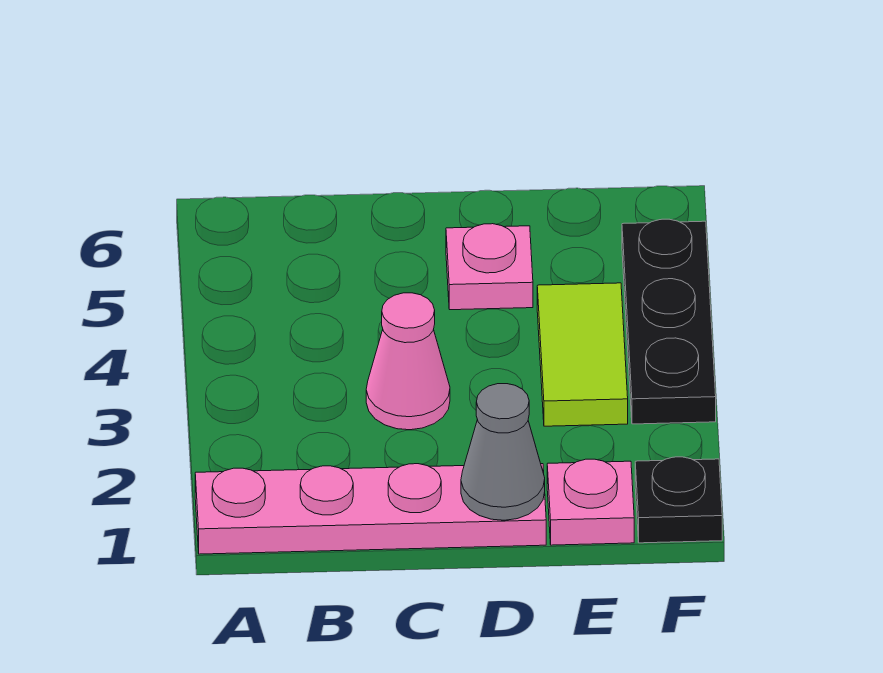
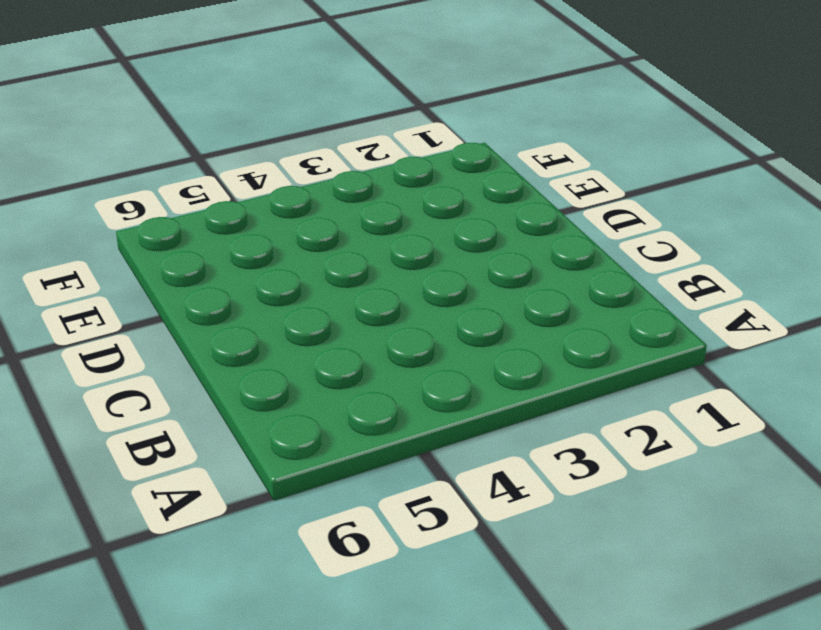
none -> pink 1x4 plate [195,464,546,554]
none -> pink 1x1 cone [366,293,450,430]

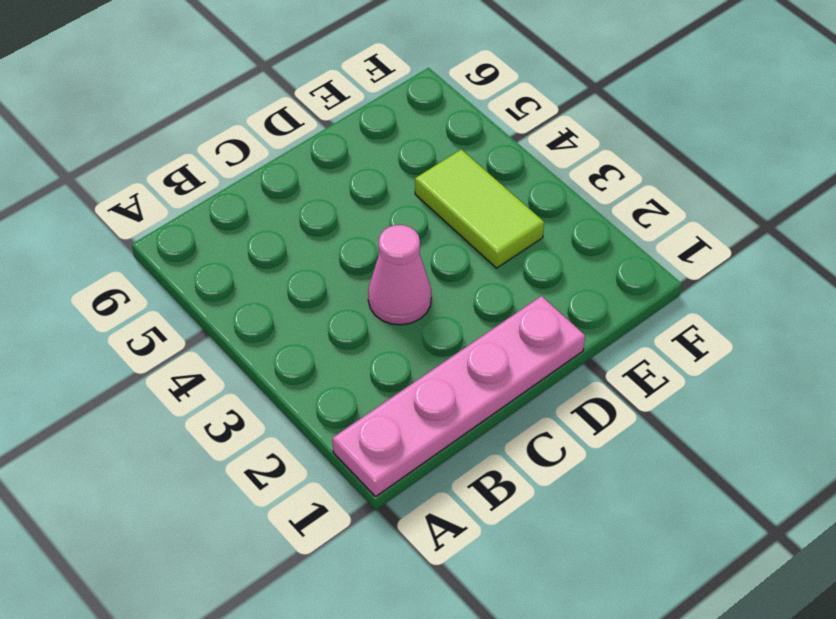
none -> pink 1x1 plate [446,224,533,310]
none -> pink 1x1 plate [547,459,634,545]

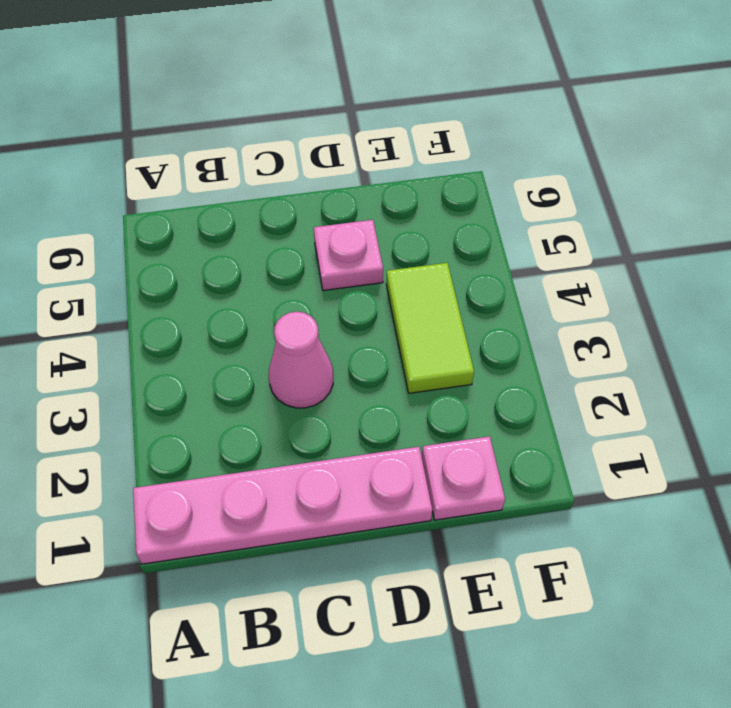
none -> black 1x1 plate [635,457,722,543]
none -> black 1x3 plate [622,219,716,424]

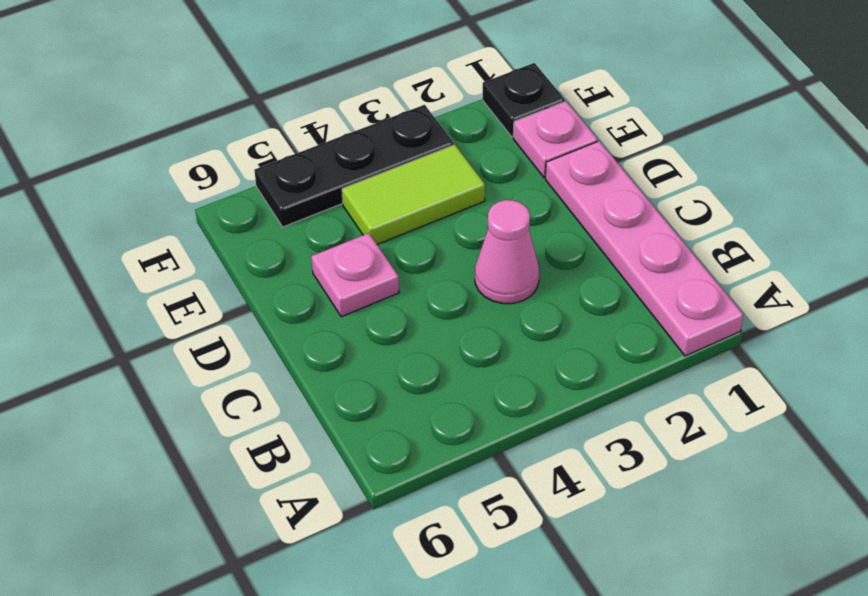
none -> grey 1x1 cone [461,384,545,520]

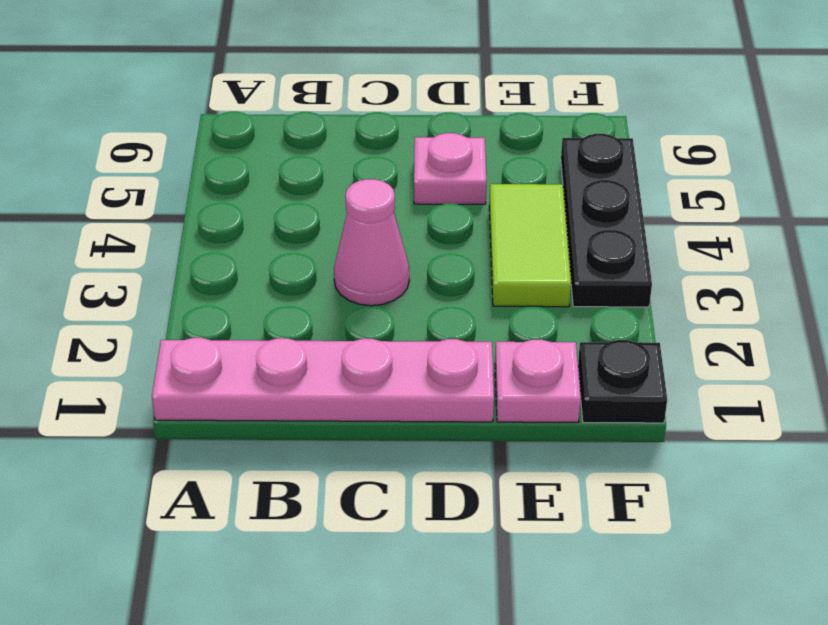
none -> grey 1x1 cone [461,384,545,520]

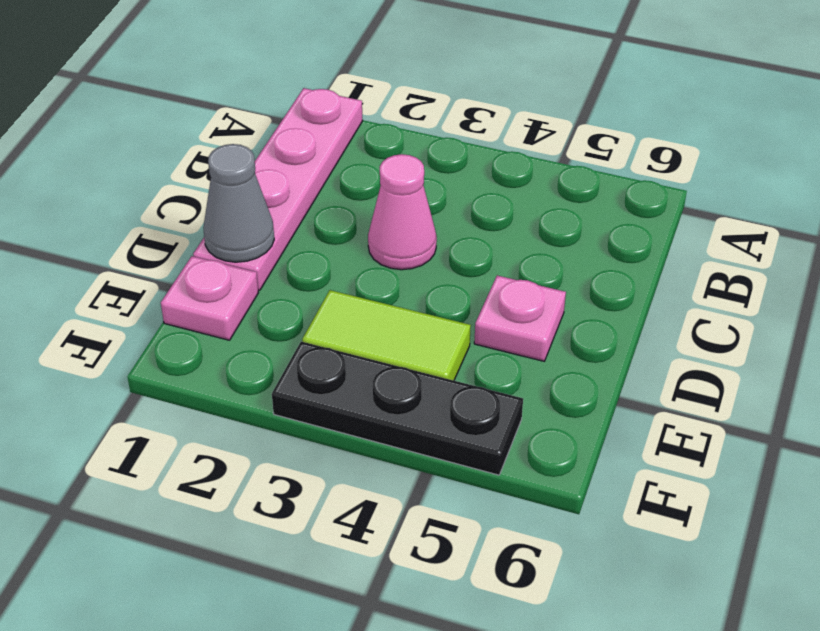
none -> black 1x1 plate [635,457,722,543]

